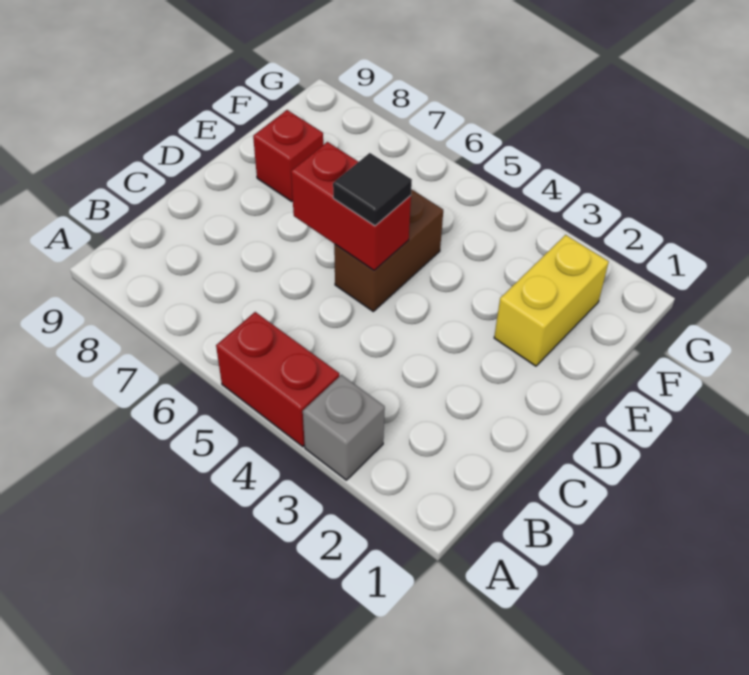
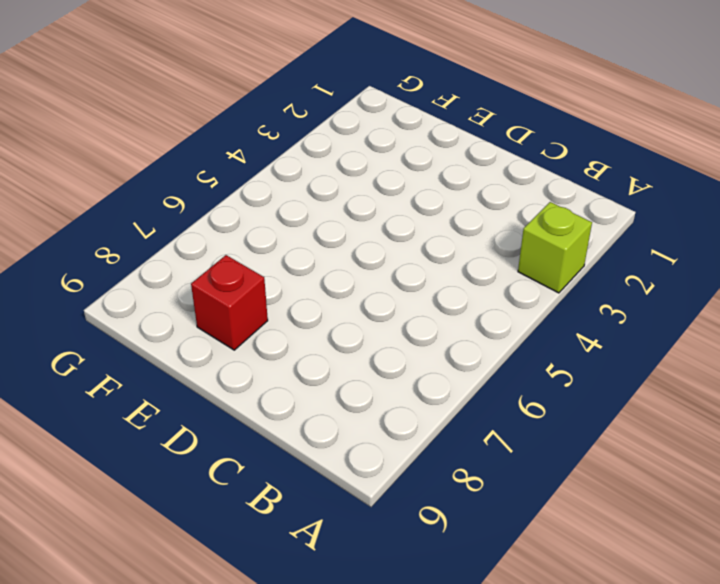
lime 1x1 brick [518,202,592,293] -> grey 1x1 brick [303,375,385,480]
none -> red 1x2 brick [216,312,339,447]
none -> brown 1x2 brick [334,189,443,311]

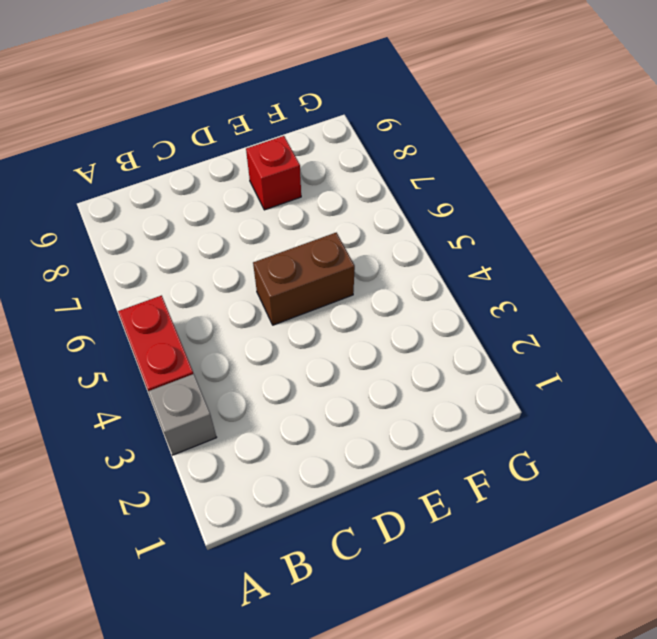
none -> yellow 1x2 brick [494,235,609,366]
none -> red 1x2 brick [291,142,411,270]

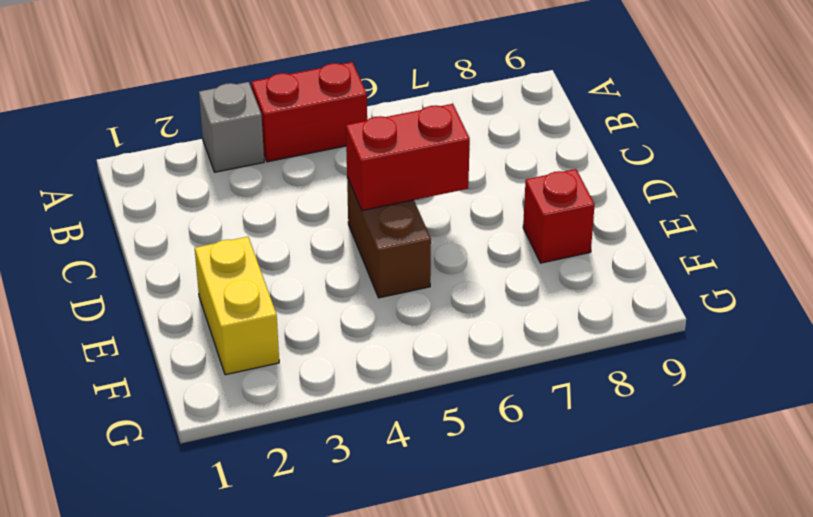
none -> black 1x1 tile [333,153,412,226]

